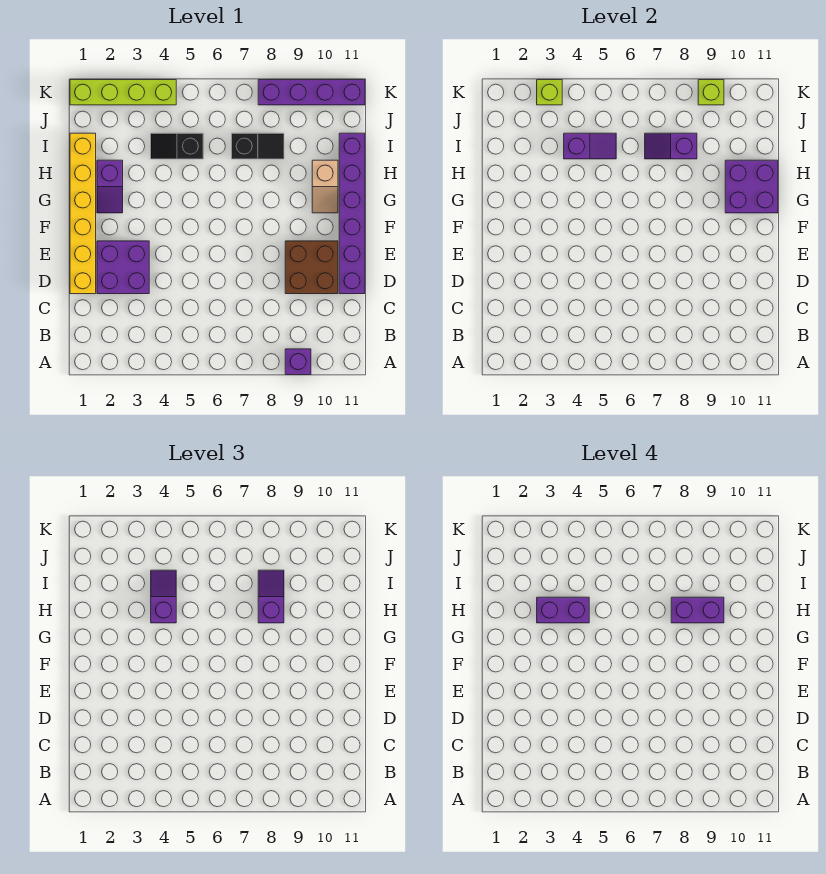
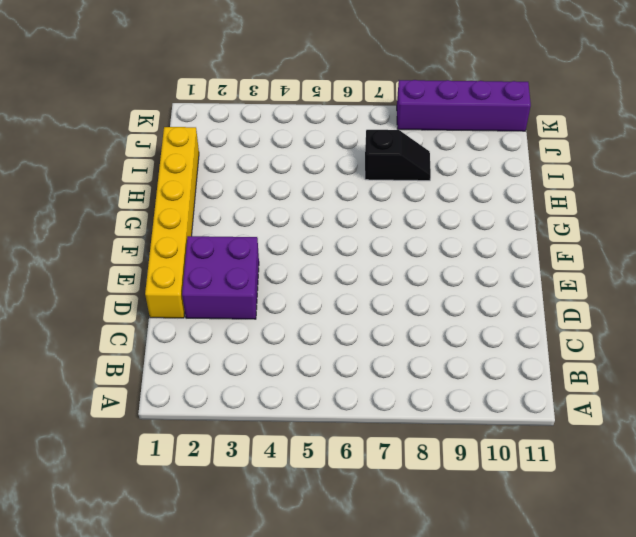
none -> purple 1x1 brick [285,349,311,375]
none -> brown 2x2 brick [285,241,338,294]
none -> purple 1x6 brick [339,133,365,294]

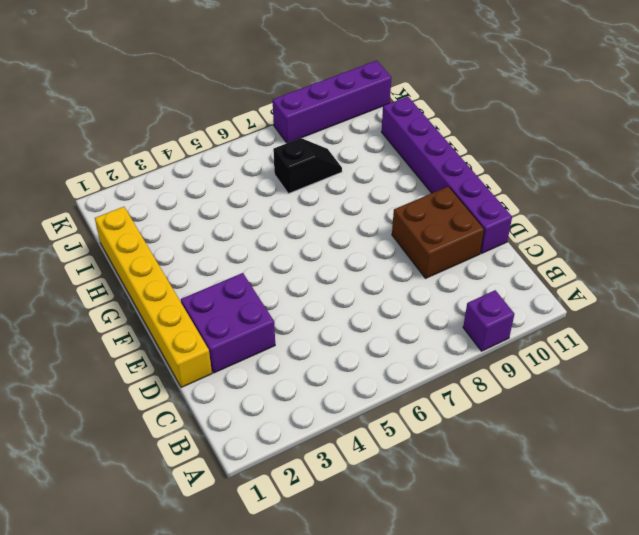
none -> purple 1x2 slope [97,160,123,213]
none -> tan 1x2 slope [312,160,338,213]
none -> black 1x2 slope [151,133,203,159]

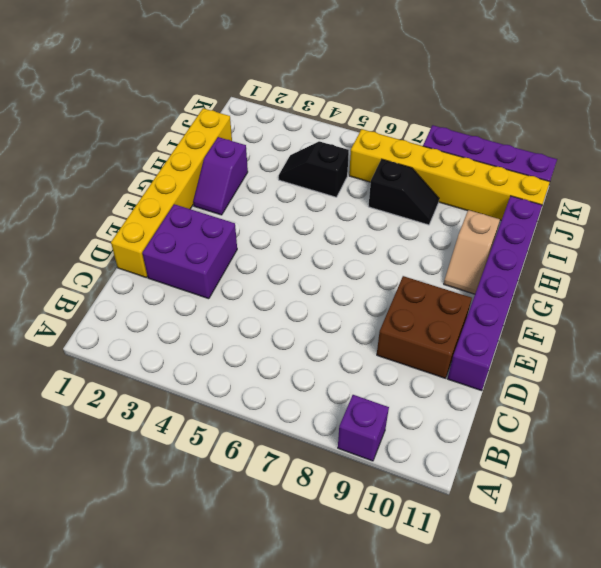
yellow 1x6 brick [349,129,550,220] -> none
none -> lime 1x4 brick [70,80,176,105]
none -> purple 2x2 brick [725,160,778,213]
none -> purple 1x2 slope [564,133,616,159]

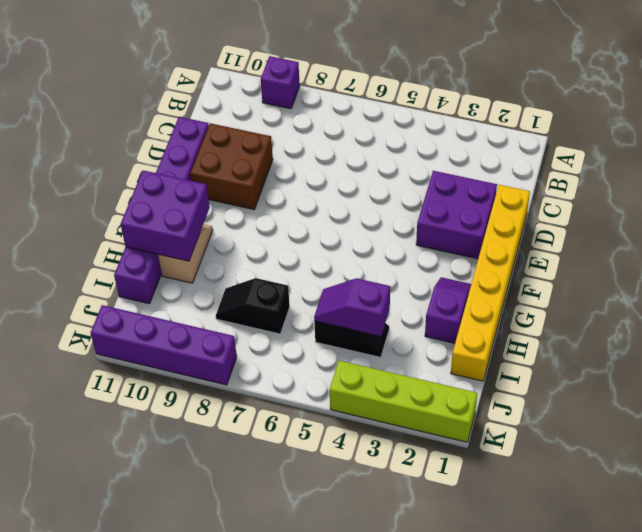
none -> purple 1x2 slope [645,133,697,159]
none -> lime 1x1 brick [537,80,562,105]
none -> lime 1x1 brick [698,80,724,105]

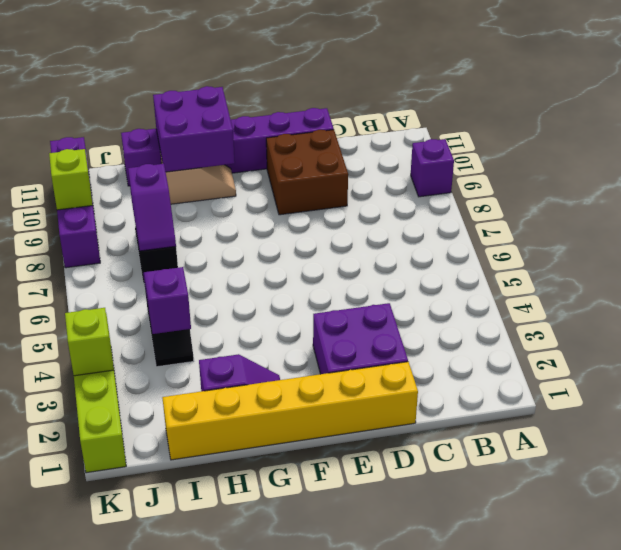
none -> purple 1x2 slope [151,570,176,623]
none -> purple 1x2 slope [258,570,284,623]
none -> purple 1x2 brick [537,597,589,623]

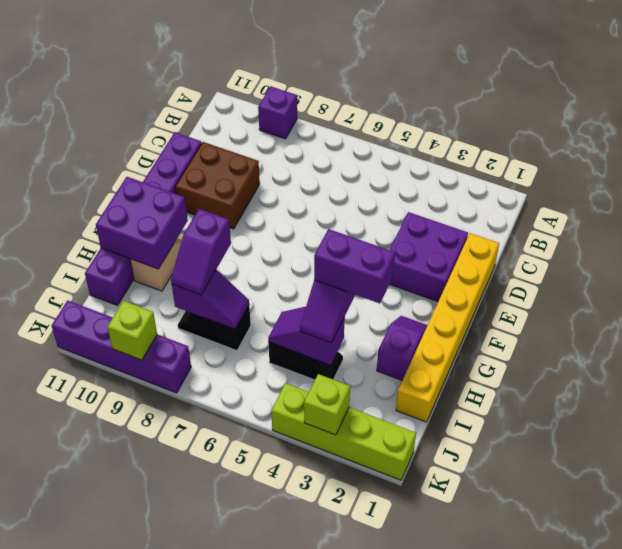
none -> purple 1x2 brick [671,597,724,623]

